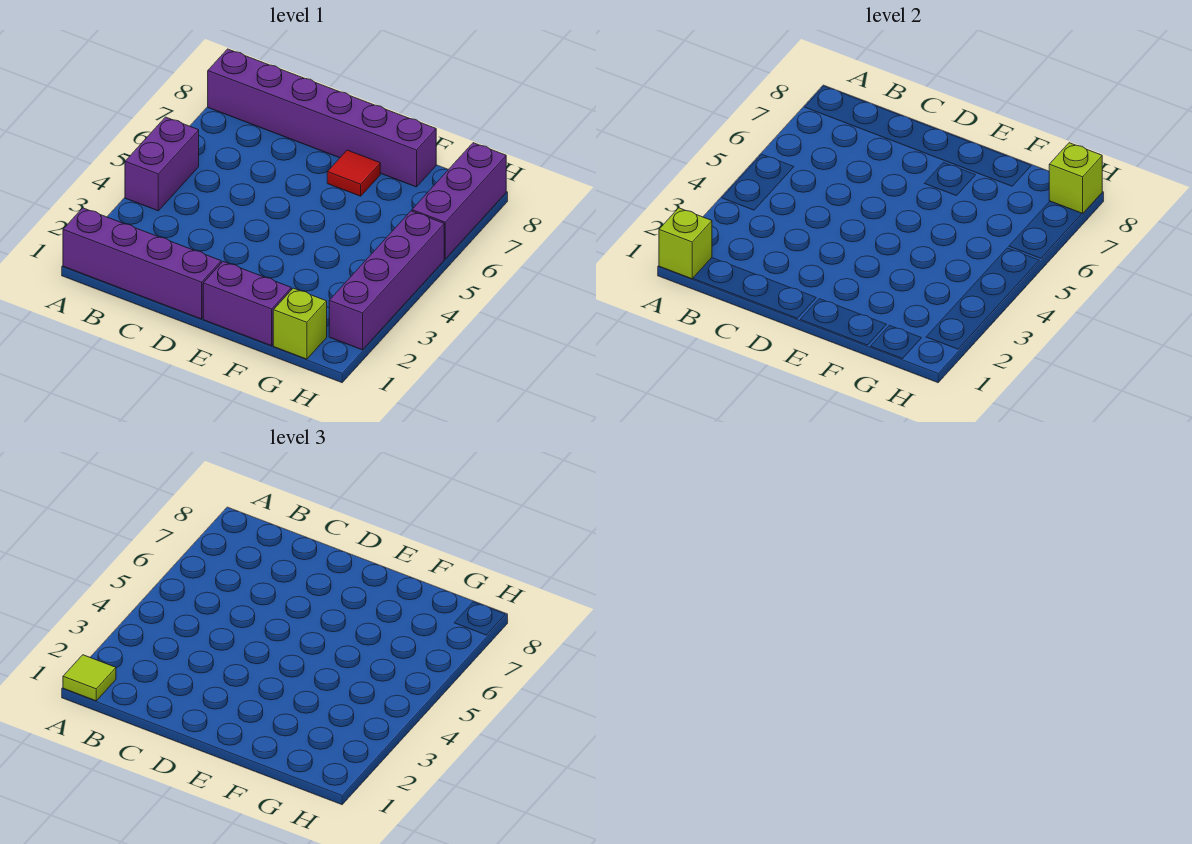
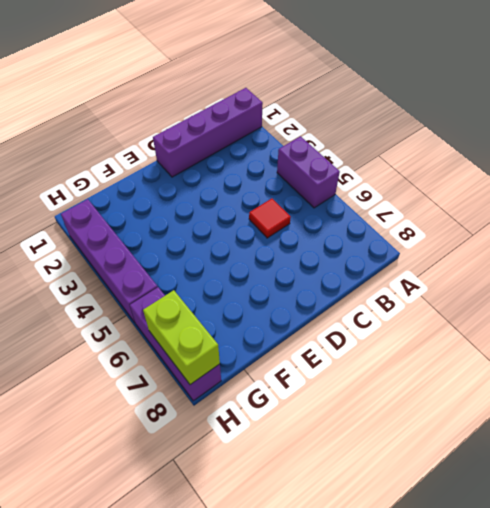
red 1x1 tile [249,199,291,238] -> red 1x1 tile moved to [327,150,380,196]
lime 1x2 brick [143,290,220,385] -> lime 1x1 brick [1049,143,1102,214]
none -> purple 1x6 brick [208,49,436,187]
none -> purple 1x2 brick [203,262,291,346]

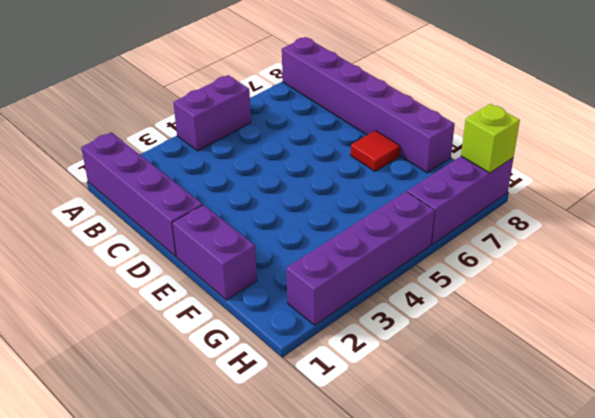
none -> lime 1x1 brick [273,288,327,359]
none -> lime 1x1 brick [659,208,712,279]

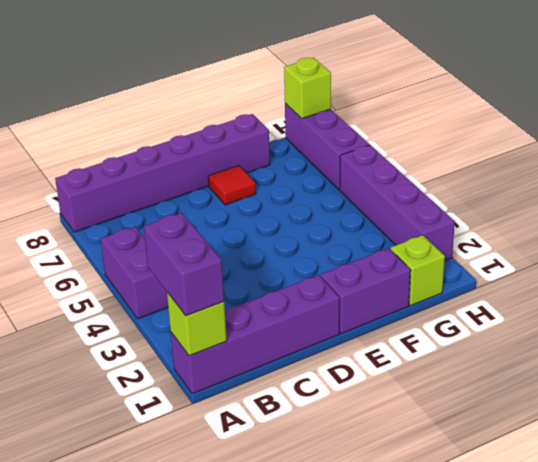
purple 1x2 brick [144,213,224,316] -> lime 1x1 tile [63,655,116,701]

